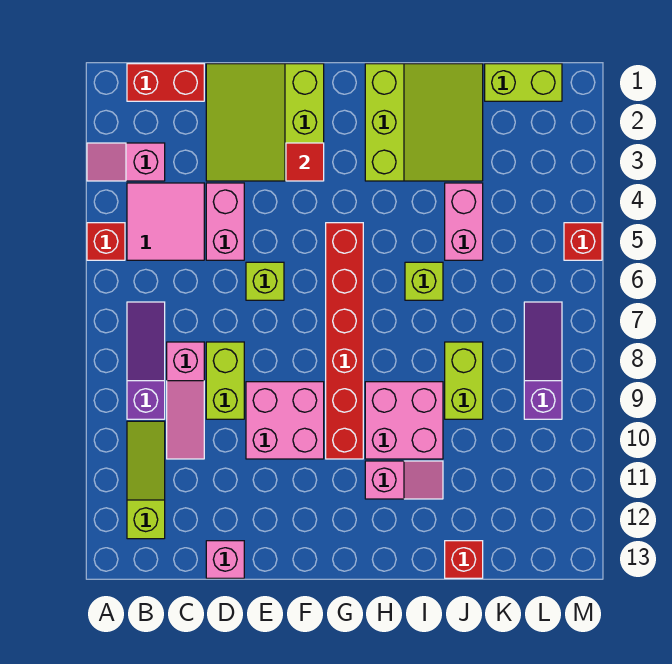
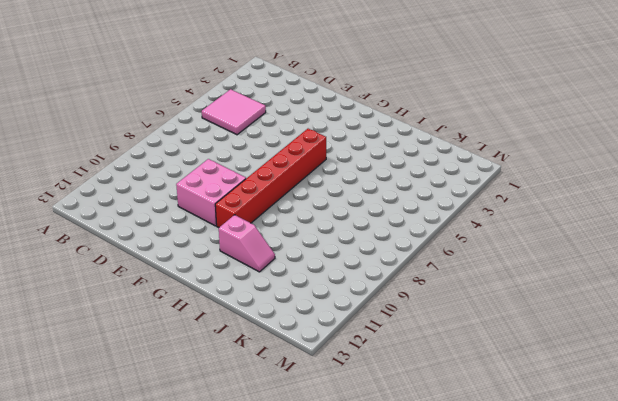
none -> pink 1x2 slope [87,143,165,181]
none -> red 1x1 brick [87,223,125,260]
none -> red 1x2 brick [127,64,204,101]

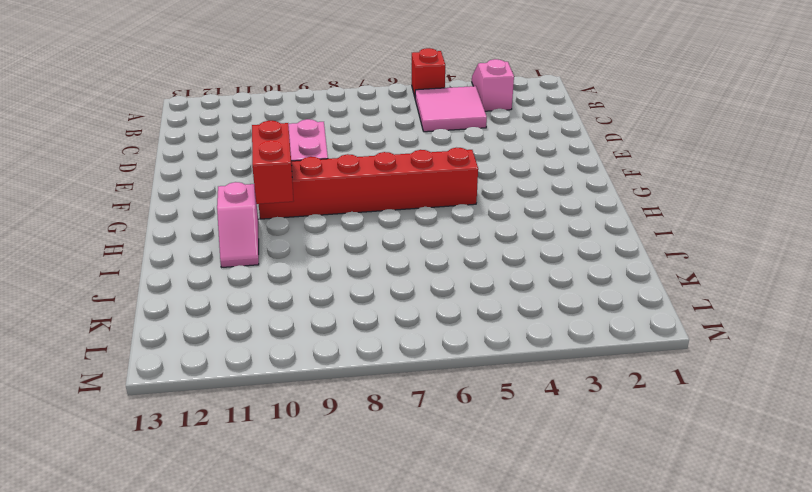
red 1x2 brick [252,121,293,204] -> red 1x2 brick moved to [127,64,204,101]
none -> purple 1x3 slope [127,302,165,419]
none -> lime 1x3 slope [127,421,165,539]
none -> pink 1x3 slope [167,342,204,459]

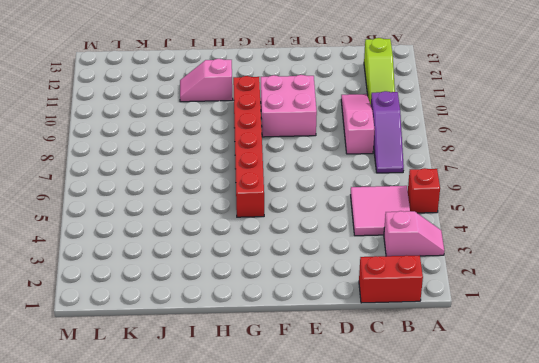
none -> lime 3x3 slope [206,64,324,181]
none -> pink 1x2 brick [206,183,244,260]
none -> lime 1x2 brick [206,342,244,419]

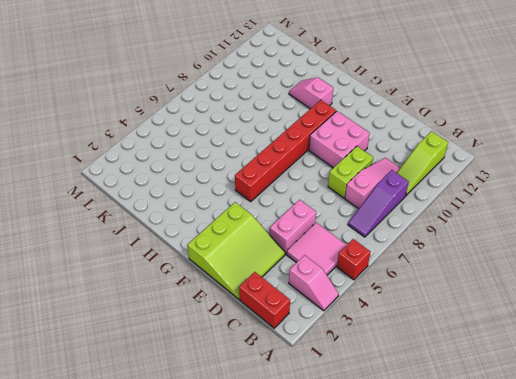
none -> pink 1x1 brick [206,541,244,578]
none -> lime 1x1 brick [246,262,284,300]
none -> lime 3x3 slope [365,64,483,181]

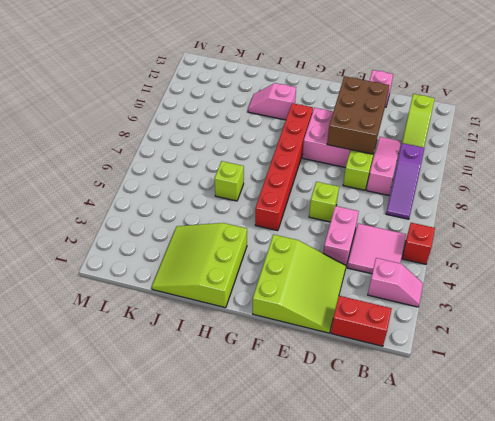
brown 2x3 brick [327,76,389,154] -> none
none -> pink 2x2 brick [365,382,443,459]
none -> pink 1x2 brick [445,183,483,260]
none -> lime 1x2 brick [445,342,483,419]

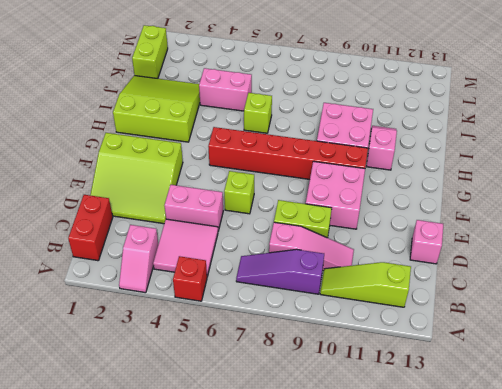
none -> lime 1x2 brick [445,342,483,419]
none -> red 1x1 brick [445,541,483,578]
none -> purple 1x3 slope [524,302,562,419]

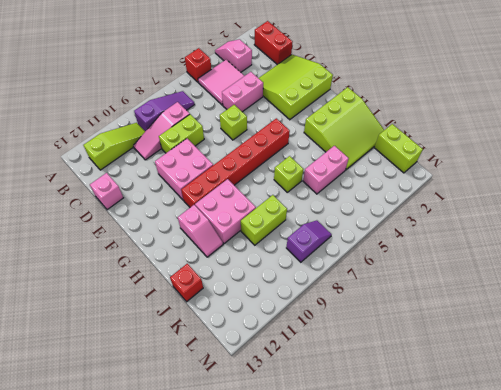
purple 1x2 slope [286,220,332,262] -> purple 1x3 slope [524,302,562,419]
none -> red 1x1 brick [564,223,602,260]
none -> red 1x1 tile [286,143,324,181]

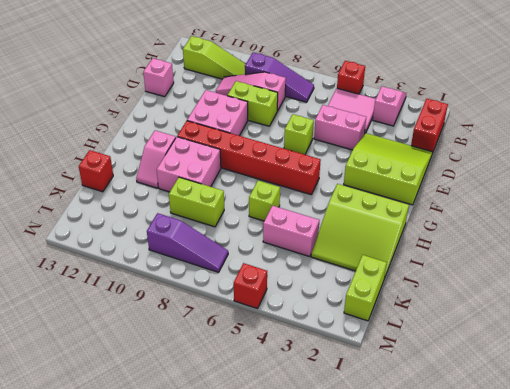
none -> red 1x1 tile [286,143,324,181]

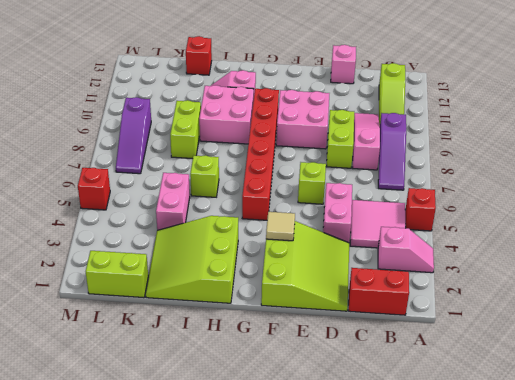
tan 1x1 tile [266,212,295,241] -> red 1x1 tile [286,143,324,181]

